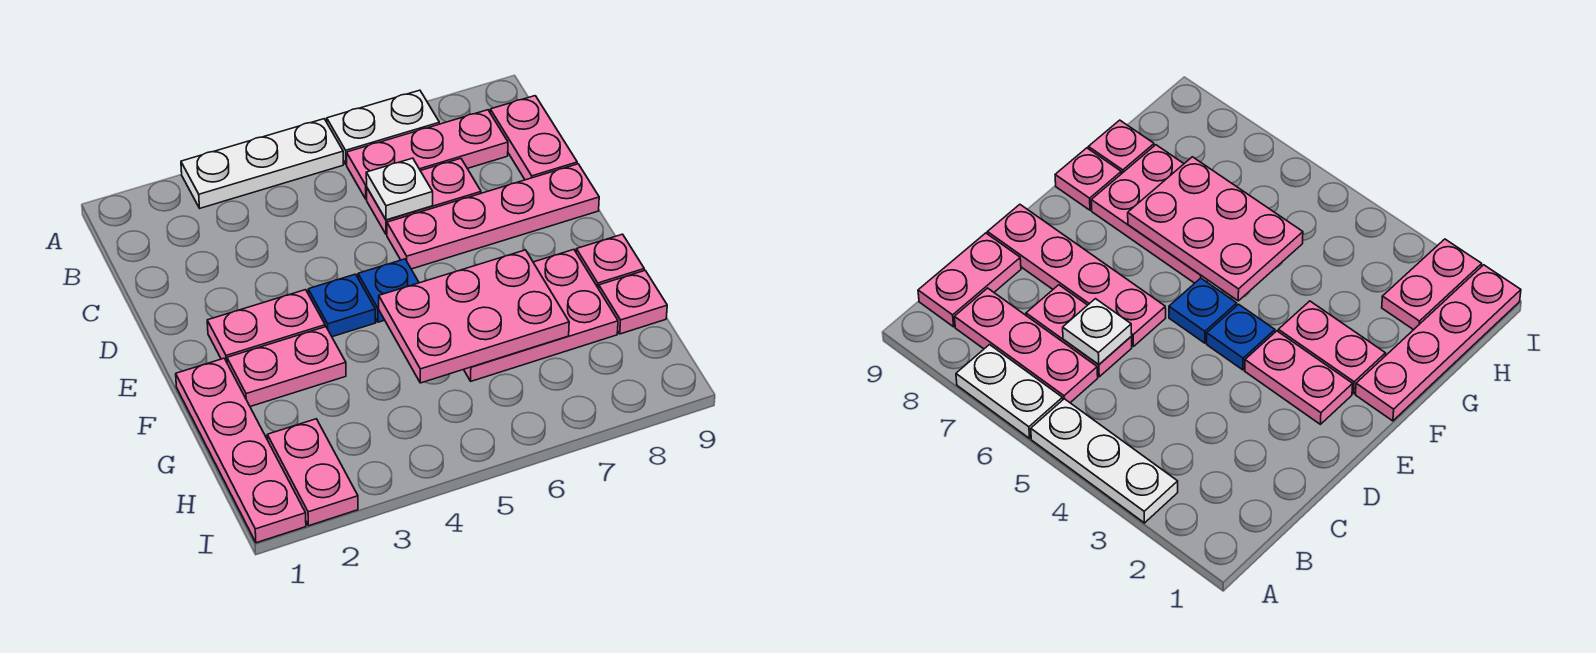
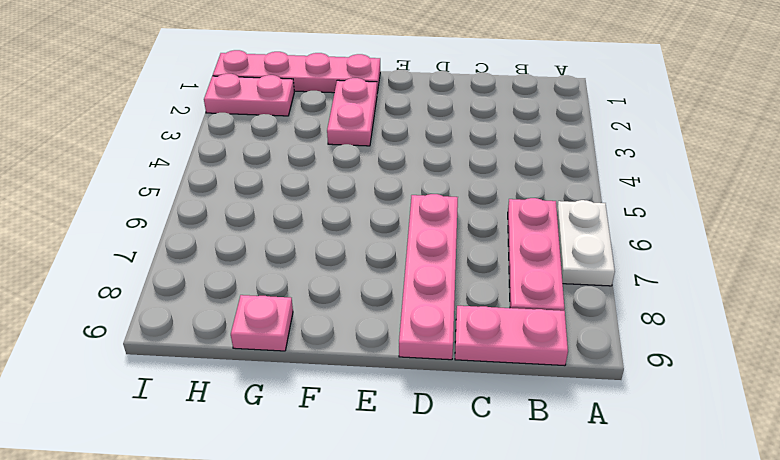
none -> white 1x3 plate [181,119,343,208]
none -> pink 1x2 plate [367,158,481,235]
none -> pink 1x2 plate [207,290,325,362]

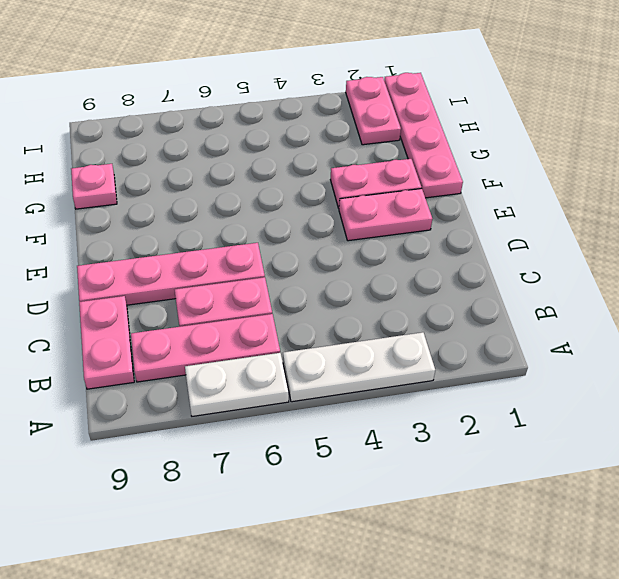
none -> blue 1x1 plate [308,274,376,337]
none -> blue 1x1 plate [358,259,419,322]
none -> pink 2x3 plate [464,250,618,381]

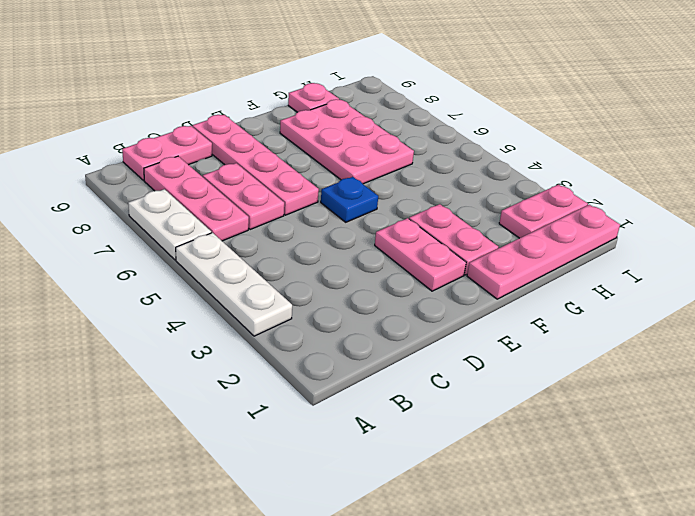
none -> blue 1x1 plate [308,274,376,337]
none -> pink 1x1 plate [576,234,644,289]
none -> white 1x1 plate [366,158,433,220]

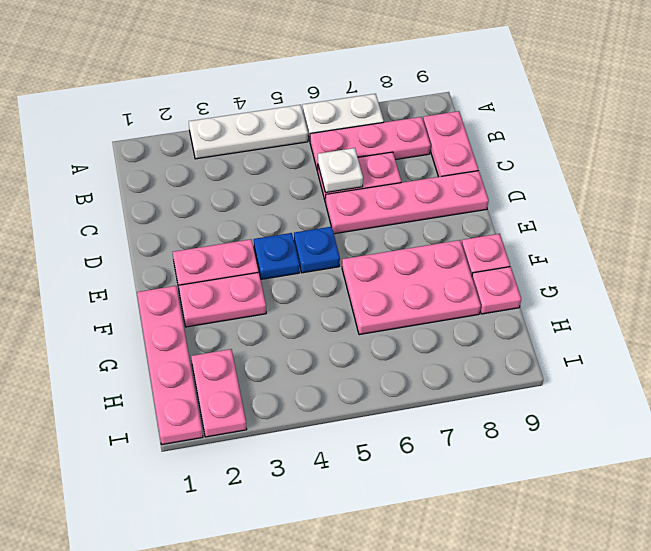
none -> pink 2x3 plate [379,250,569,383]

